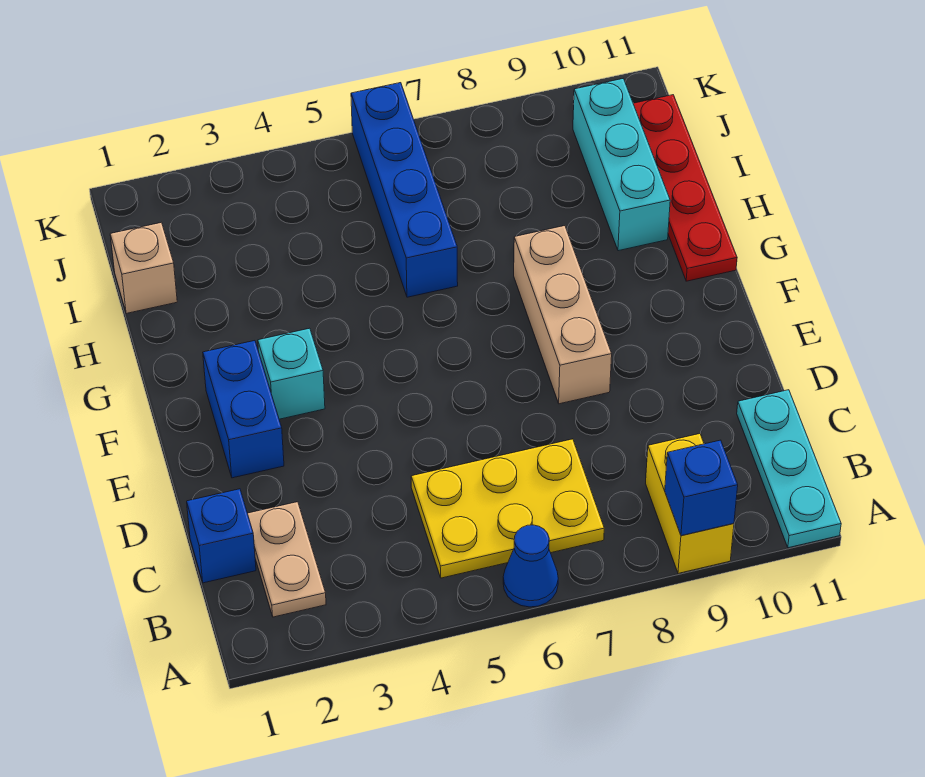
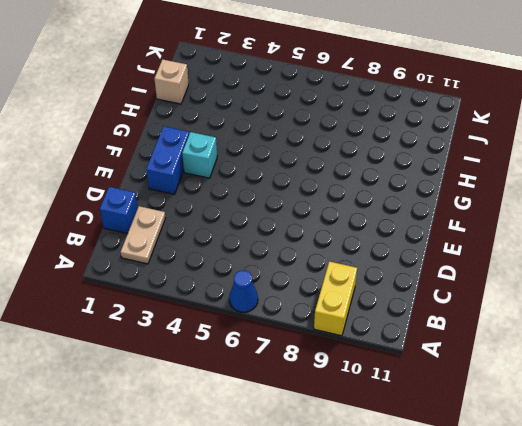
none -> cyan 1x3 plate [737,390,841,548]
none -> yellow 2x3 plate [411,439,604,578]
none -> tan 1x3 brick [514,226,612,404]

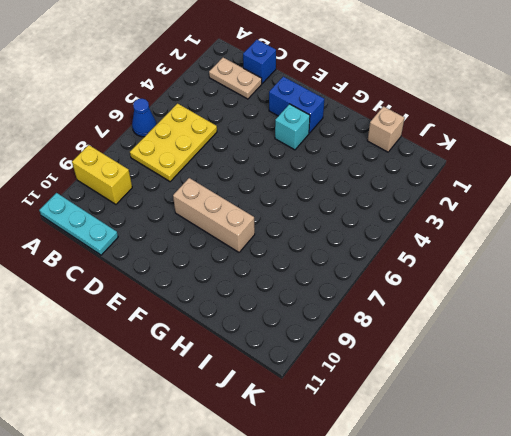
none -> red 1x4 plate [633,95,737,281]
none -> blue 1x4 brick [351,83,458,297]
none -> cyan 1x3 brick [573,79,670,251]

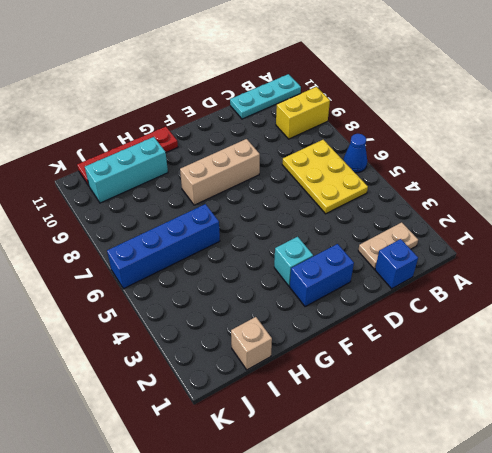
none -> blue 1x1 brick [665,440,738,536]

